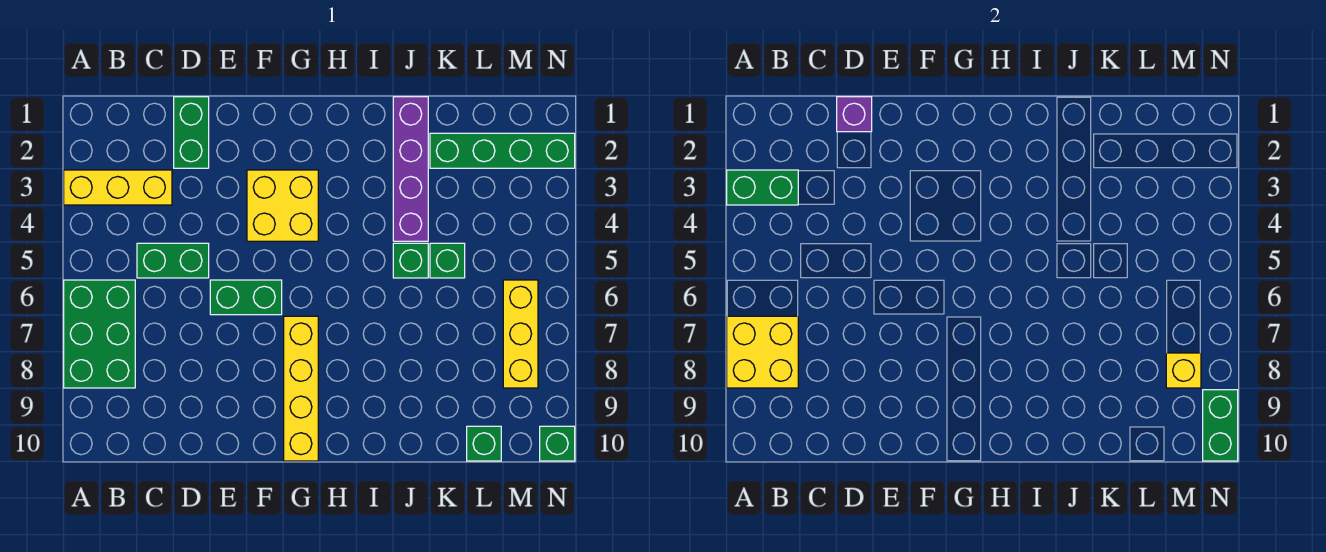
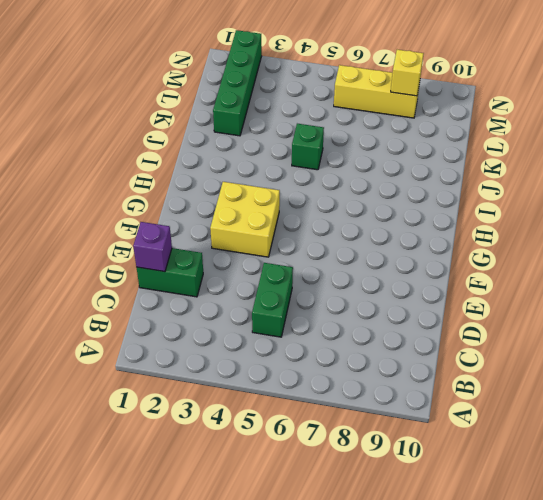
none -> yellow 1x3 brick [64,170,172,205]
none -> green 2x3 brick [64,280,135,388]
none -> green 1x2 brick [210,280,282,315]

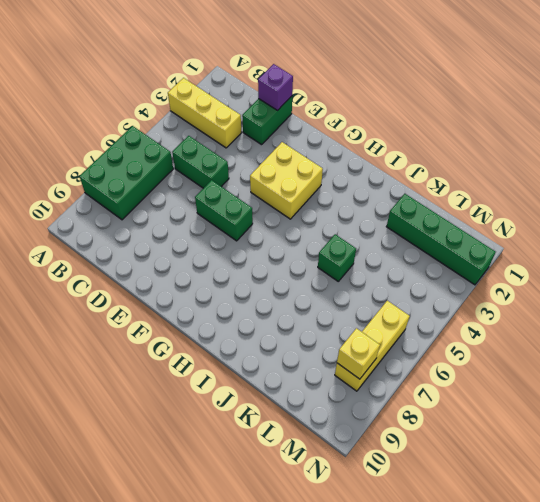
none -> yellow 1x4 brick [284,316,318,461]
none -> purple 1x4 brick [393,97,428,241]
none -> green 1x1 brick [430,243,465,278]

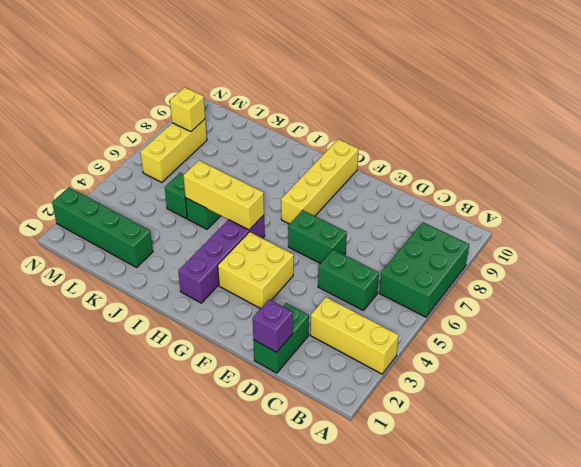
purple 1x4 brick [178,215,265,303] -> purple 1x4 brick moved to [393,97,428,241]
yellow 1x3 brick [183,161,264,230] -> none
none -> green 1x1 brick [467,426,501,461]
none -> green 1x1 brick [540,426,575,461]
none -> green 1x2 brick [727,170,798,205]

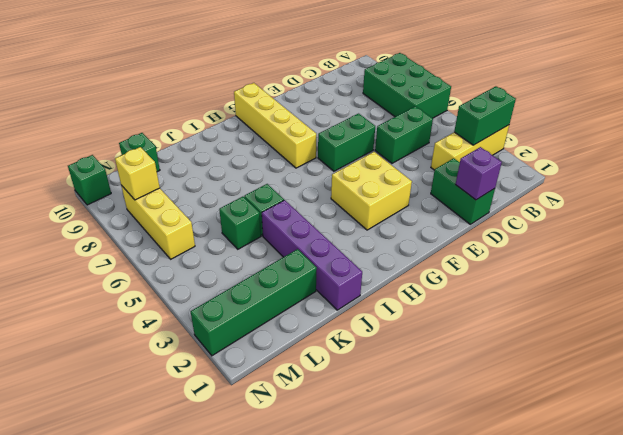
none -> yellow 2x2 brick [727,316,798,388]
none -> green 1x2 brick [1203,390,1238,461]

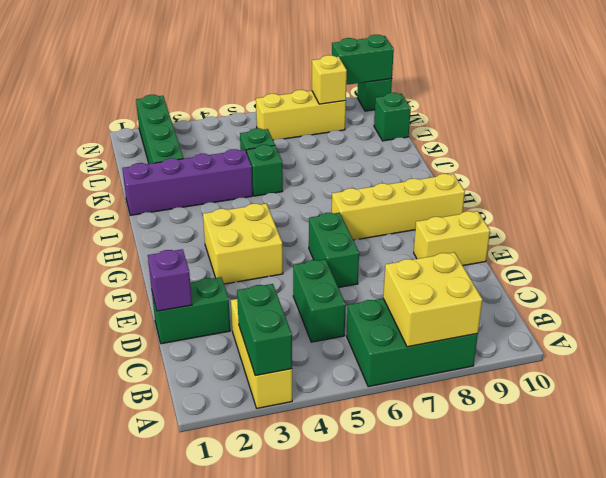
yellow 1x2 brick [414,211,490,266] -> none

